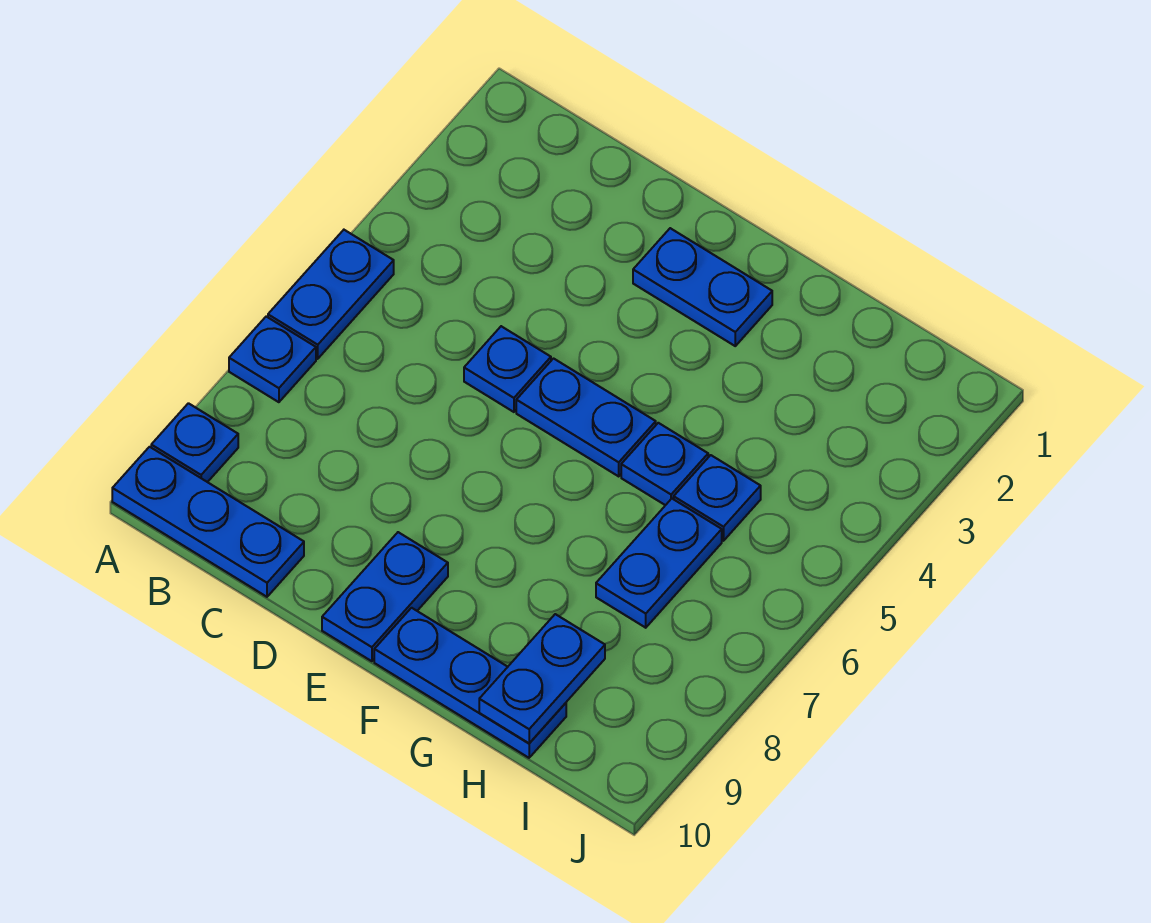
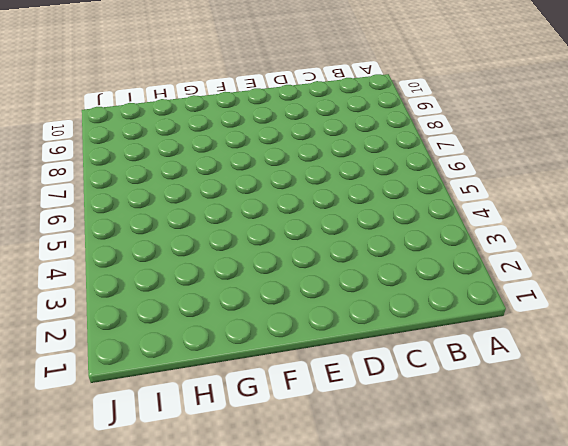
none -> blue 1x2 plate [268,230,394,359]
none -> blue 1x1 plate [229,317,316,402]
none -> blue 1x1 plate [151,403,238,482]

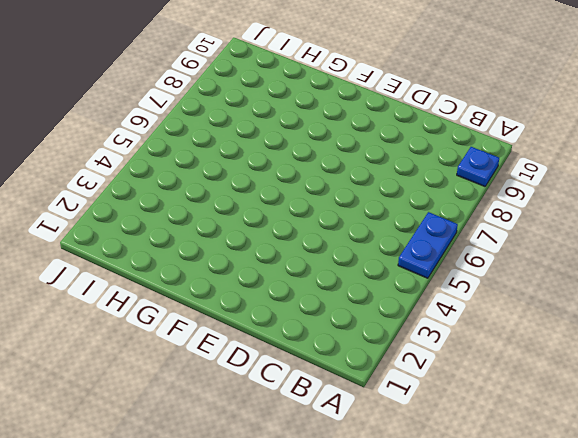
none -> blue 1x1 plate [229,317,316,402]
none -> blue 1x3 plate [112,447,304,597]
none -> blue 1x1 plate [464,326,551,412]

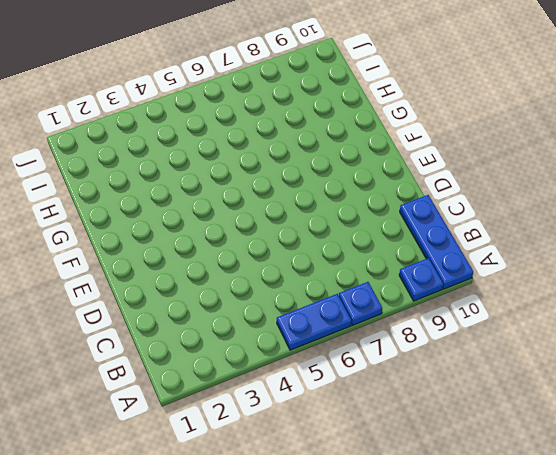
none -> blue 1x1 plate [464,326,551,412]
none -> blue 1x2 plate [633,228,772,346]
none -> blue 1x2 plate [516,359,656,476]

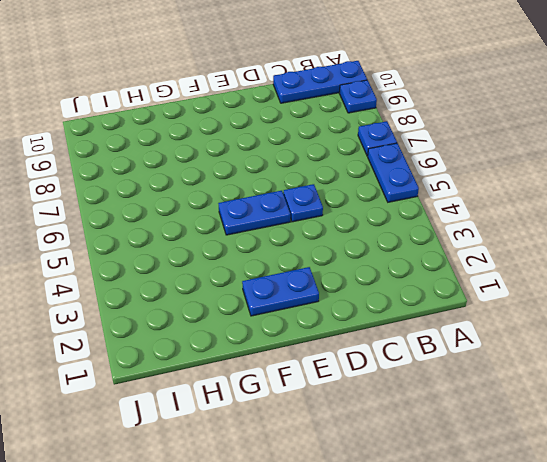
none -> blue 1x2 plate [322,532,448,661]
none -> blue 1x3 plate [374,608,566,758]
none -> blue 1x1 plate [621,423,708,505]

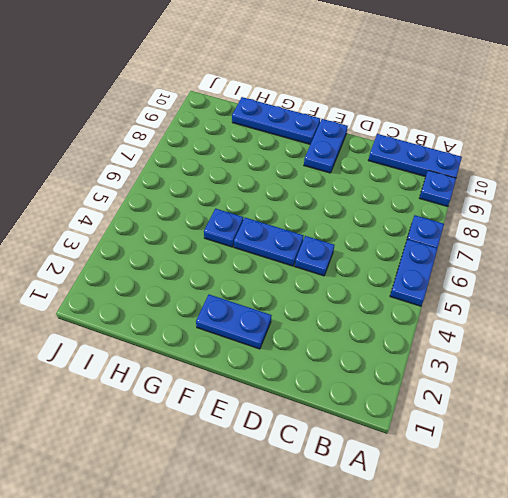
none -> blue 1x1 plate [674,455,761,541]
none -> blue 1x2 plate [596,499,722,628]
none -> blue 1x2 plate [479,614,605,743]

